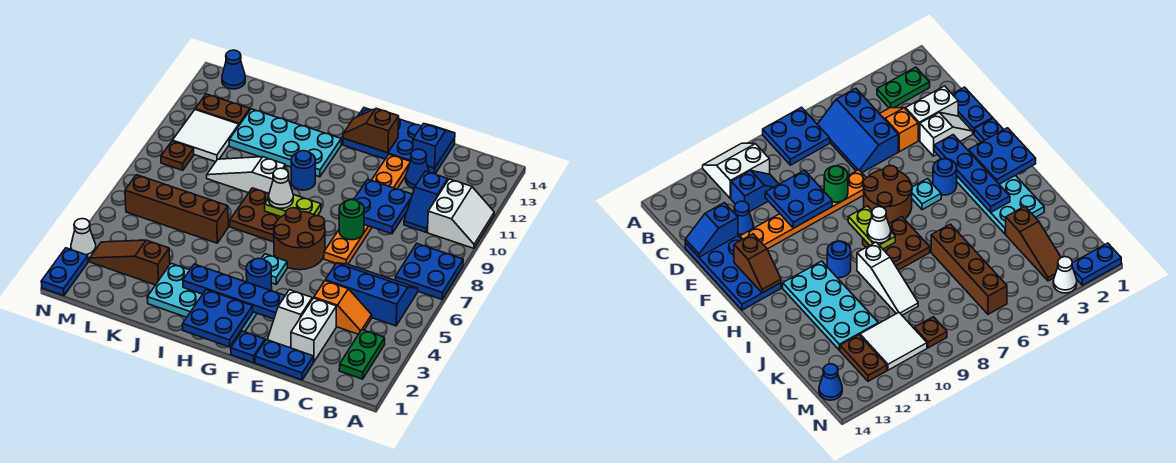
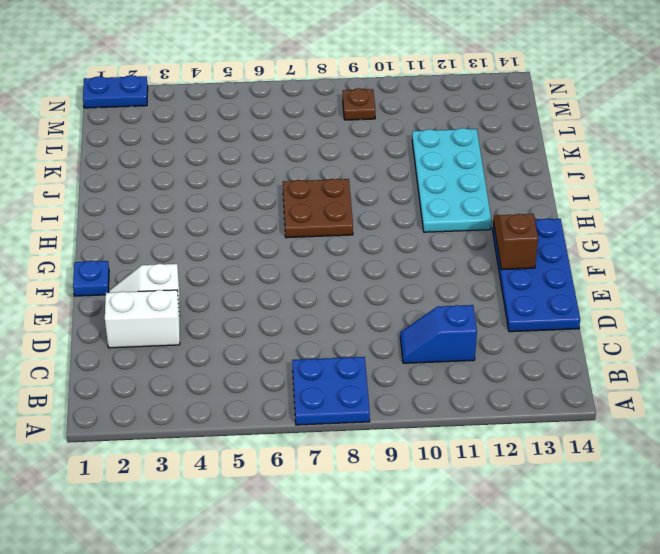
none -> white 2x2 slope [428,179,494,248]
none -> green 1x2 plate [339,330,385,379]
none -> blue 2x3 slope [325,263,418,326]
none -> orange 1x2 slope [314,281,372,334]

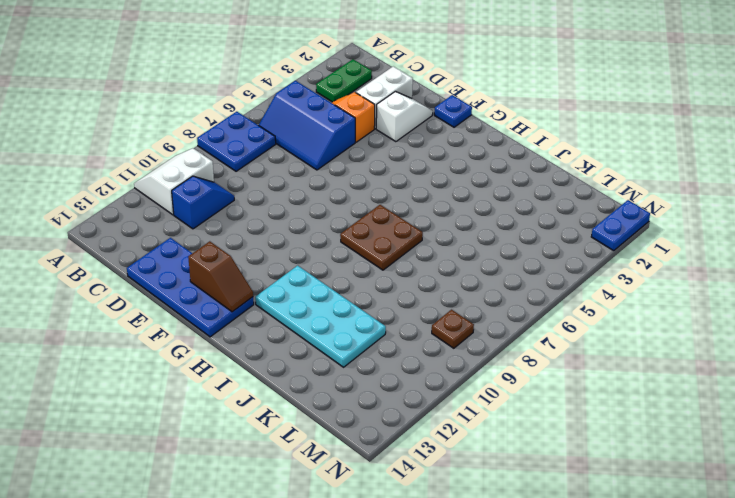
none -> blue 1x2 plate [255,340,313,380]
none -> blue 1x1 cone [406,149,429,188]
none -> orange 1x6 plate [324,154,410,264]
none -> brown 2x2 round brick [274,208,325,270]

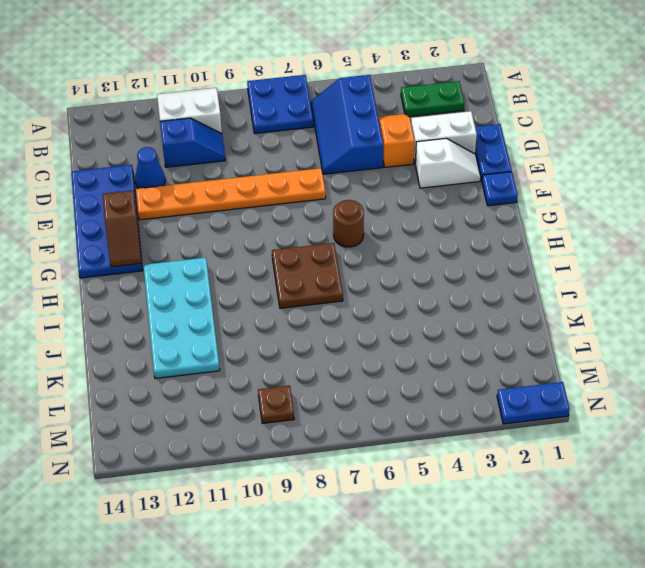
brown 1x1 round brick [333,200,364,247] -> brown 2x2 round brick [274,208,325,270]
none -> cyan 2x4 plate [147,263,257,336]
none -> blue 1x1 round brick [246,258,272,291]
none -> cyan 1x1 plate [261,254,287,284]
none -> blue 1x1 round brick [291,151,316,190]

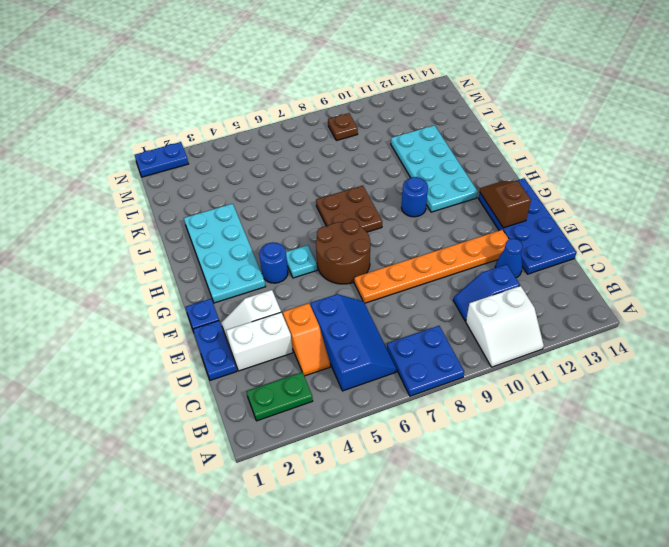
none -> white 1x3 slope [207,157,285,193]
none -> brown 1x4 brick [125,175,228,243]
none -> brown 1x3 slope [90,240,170,285]
none -> white 2x2 tile [173,110,239,162]

